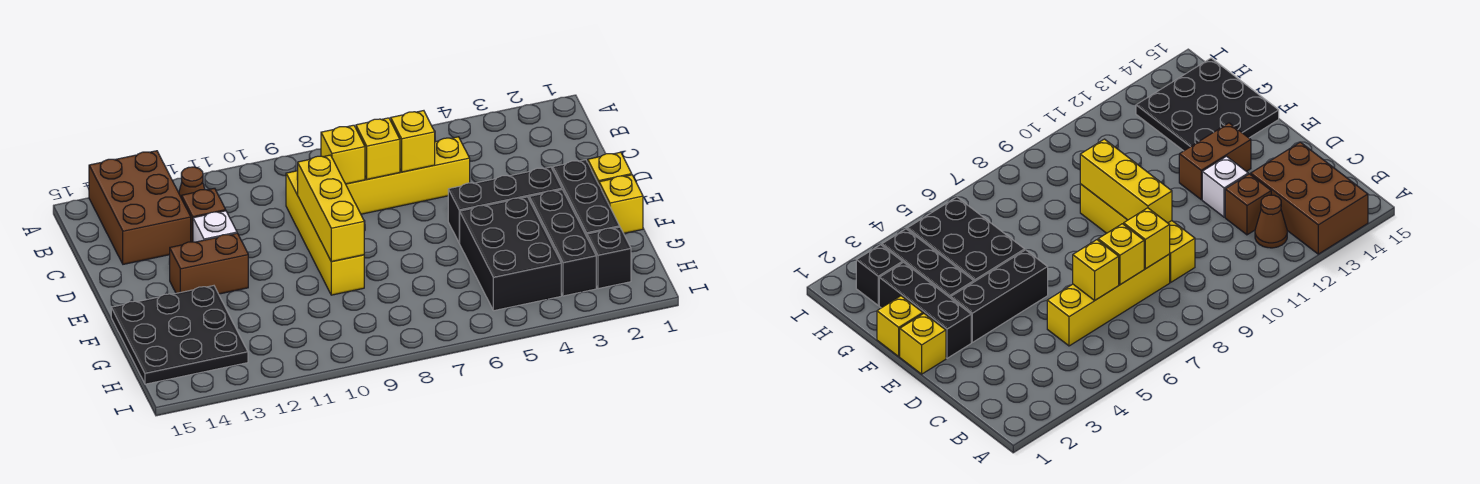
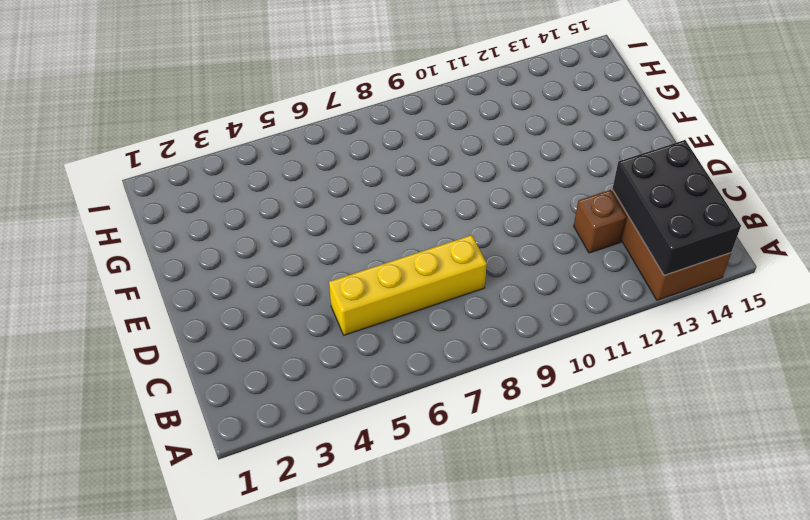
black 2x3 brick [612,140,741,275] -> black 2x3 brick moved to [460,197,561,311]
none -> brown 1x1 cone [179,167,205,198]
none -> yellow 1x4 brick [286,171,364,295]
none -> white 1x1 brick [193,211,237,242]

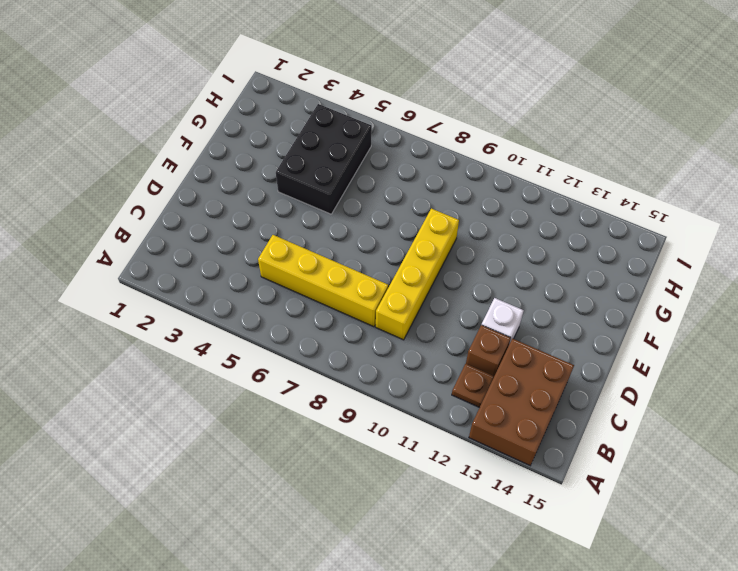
brown 1x1 plate [452,364,494,408] -> brown 1x1 cone [179,167,205,198]
none -> yellow 1x1 brick [588,152,632,184]
none -> black 1x3 brick [553,160,620,236]
none -> black 1x3 brick [448,167,562,243]

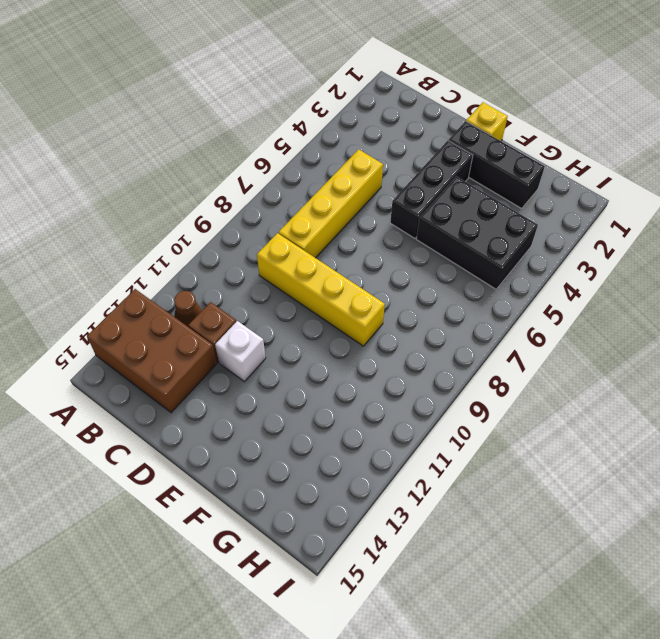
none -> brown 1x2 brick [169,233,248,294]
none -> yellow 1x1 brick [599,175,643,233]
none -> black 1x3 brick [529,190,596,296]

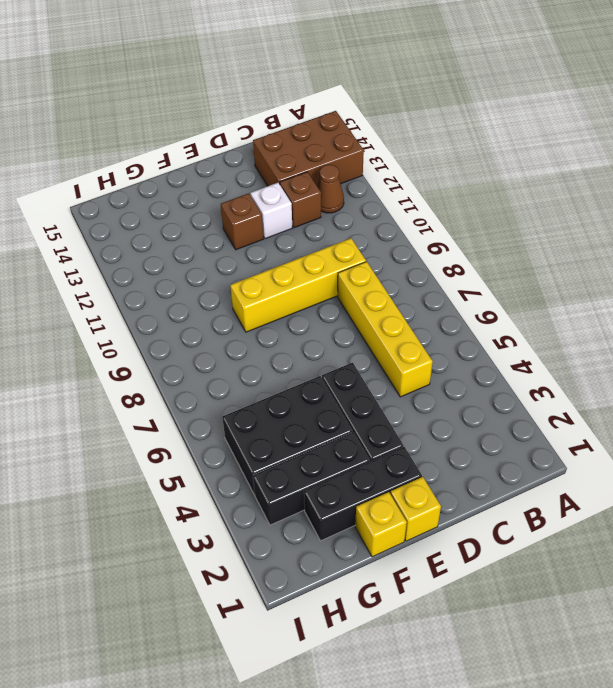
brown 1x1 brick [221,193,263,250] -> brown 1x2 brick [169,233,248,294]
none -> black 3x3 plate [111,286,248,384]
none -> black 1x1 brick [587,227,631,289]
none -> yellow 1x1 brick [391,111,435,172]

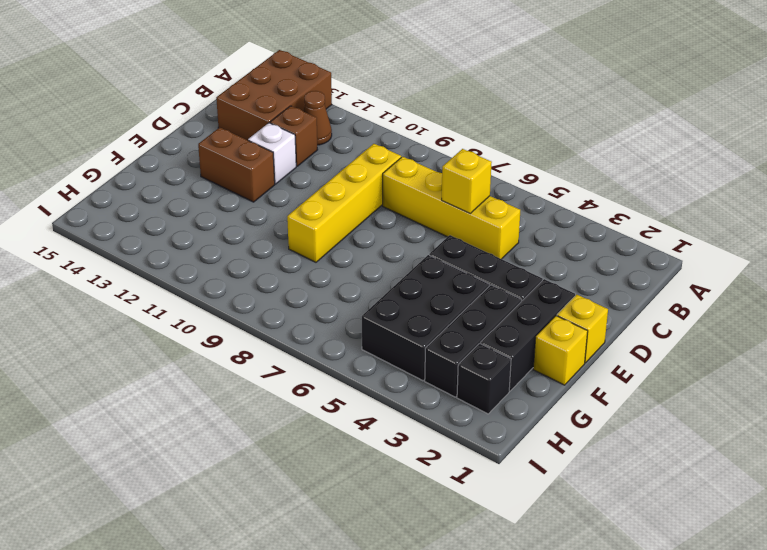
none -> black 3x3 plate [111,286,248,384]
none -> yellow 1x1 brick [356,118,400,179]
none -> yellow 1x1 brick [321,125,365,184]

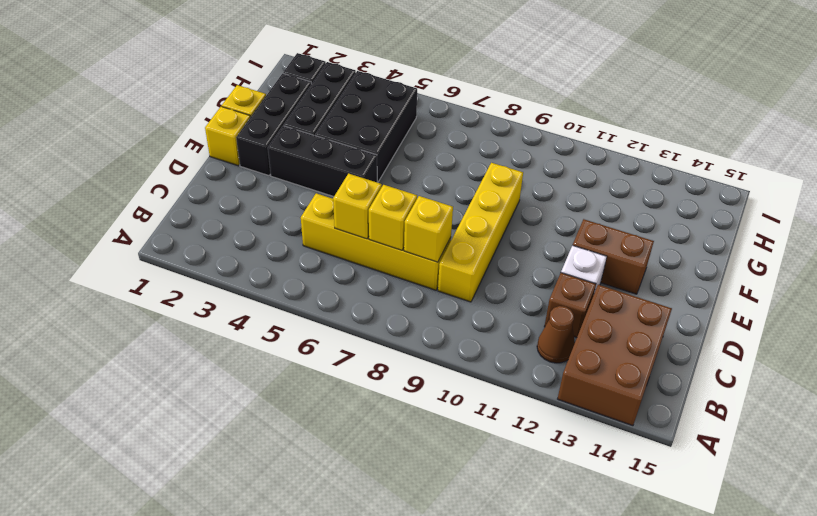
none -> black 3x3 plate [111,286,248,384]
none -> yellow 1x3 brick [298,155,364,262]

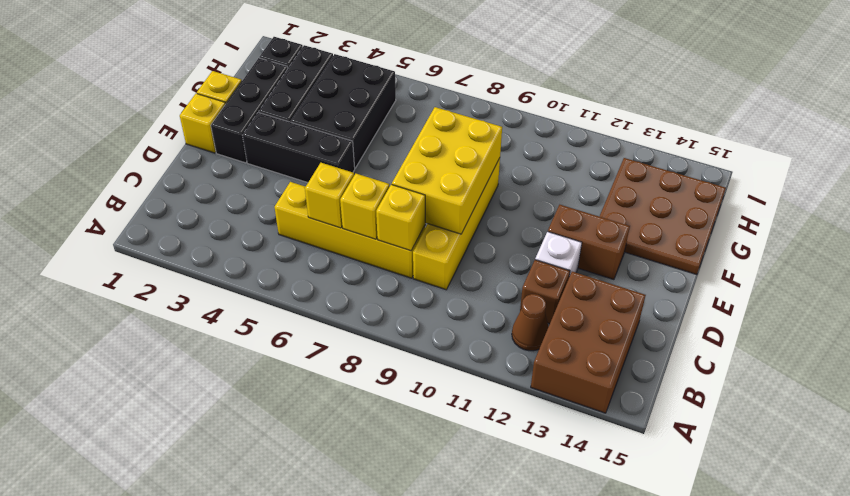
yellow 2x3 brick [392,107,502,234] -> yellow 1x3 brick [298,155,364,262]
brown 3x3 plate [599,158,726,275] -> black 3x3 plate [111,286,248,384]

